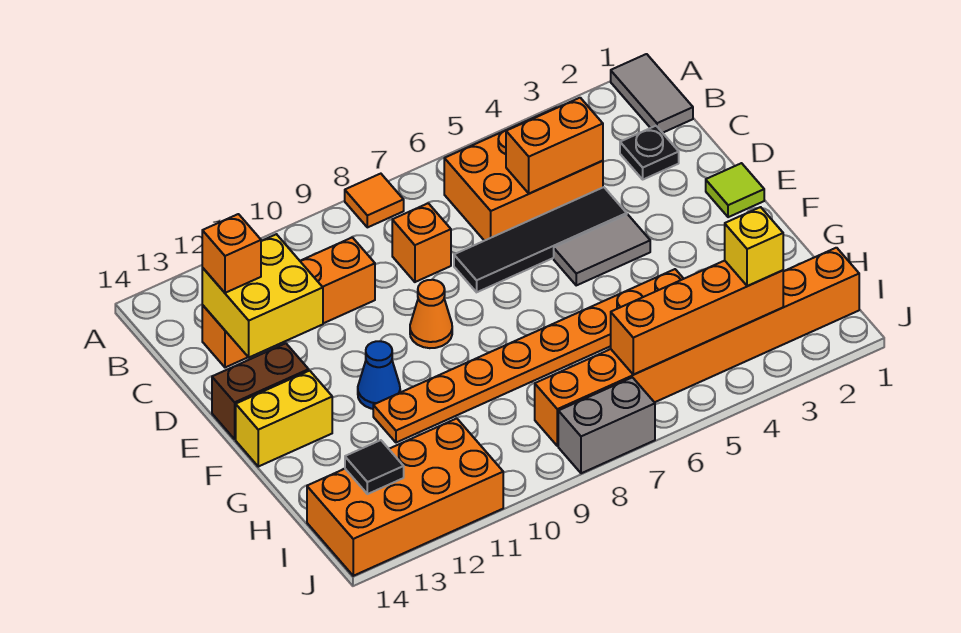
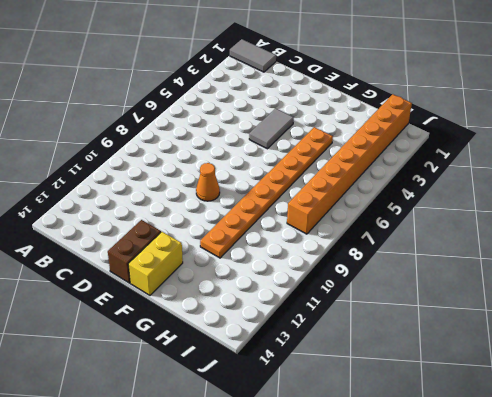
none -> orange 1x1 tile [345,174,404,227]
none -> orange 2x3 brick [444,107,603,241]
none -> black 1x1 plate [620,126,679,179]

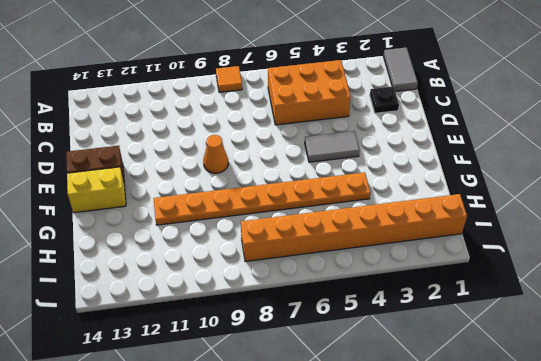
none -> orange 1x1 brick [392,203,451,282]
none -> orange 1x4 brick [202,237,375,368]
none -> black 1x4 tile [454,187,627,292]

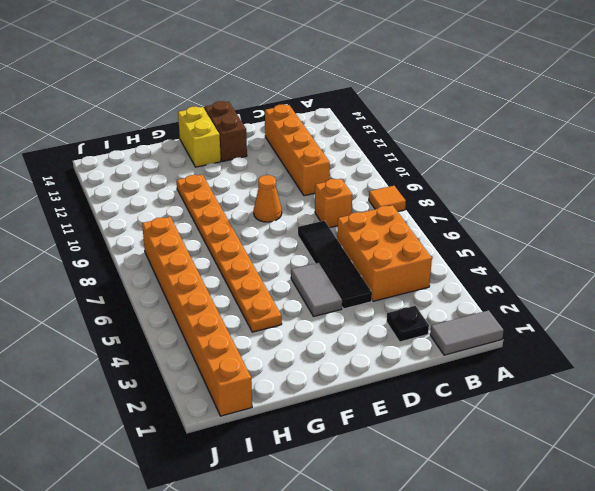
none -> lime 1x1 tile [706,163,764,217]
none -> blue 1x1 cone [358,341,400,409]
none -> orange 2x4 brick [307,418,503,576]

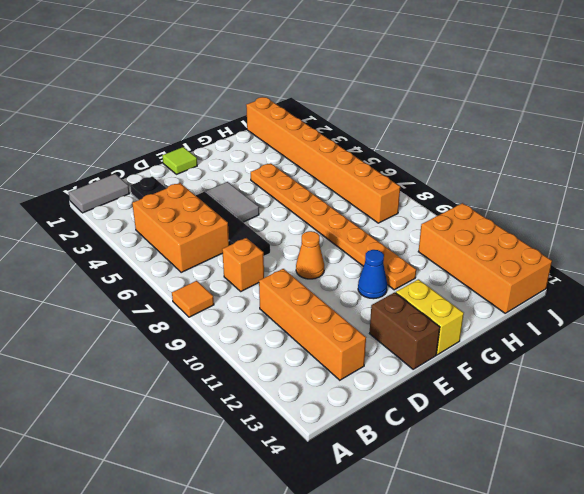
none -> grey 1x2 brick [558,377,655,473]
none -> orange 1x2 brick [506,98,603,194]
none -> yellow 2x2 brick [202,234,323,357]

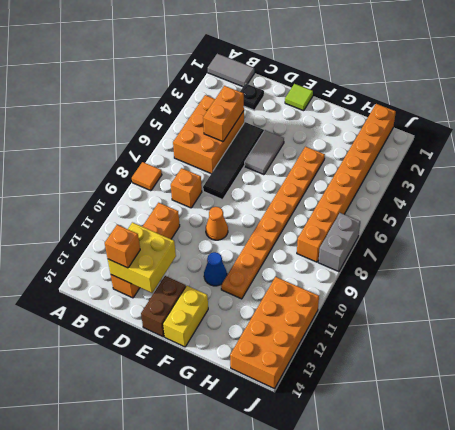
none -> orange 1x4 brick [611,261,783,374]
none -> black 1x1 tile [345,440,404,494]
none -> yellow 1x1 brick [725,207,783,286]

